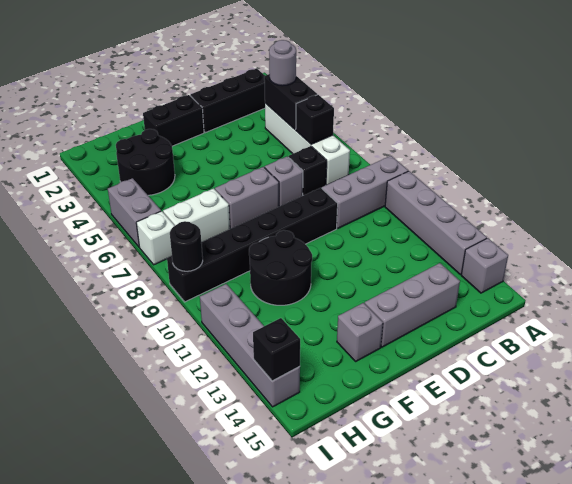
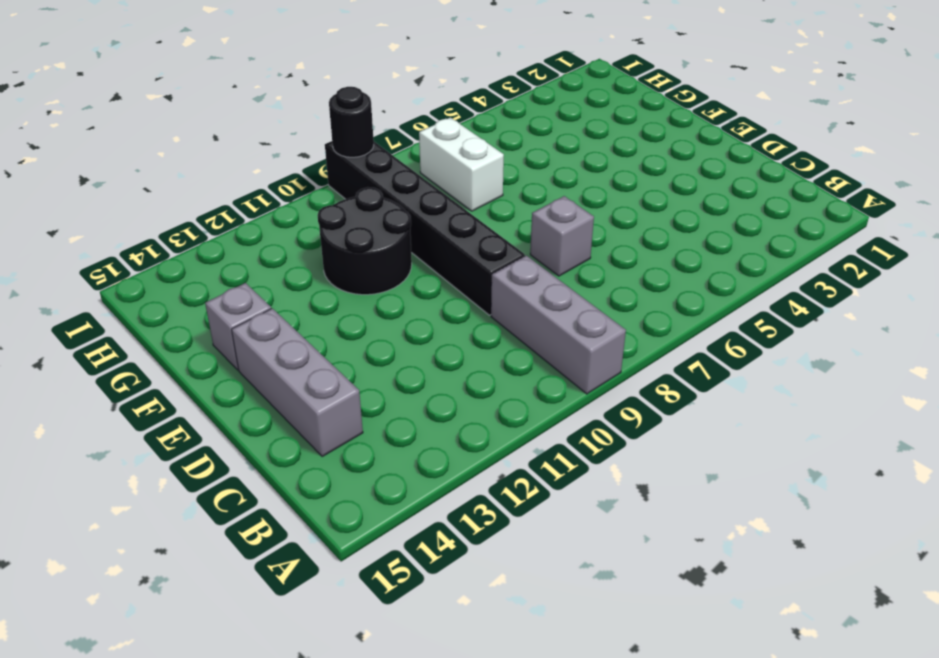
none -> grey 1x4 brick [385,171,487,275]
none -> grey 1x1 brick [461,238,508,293]
none -> black 1x3 brick [190,68,265,133]

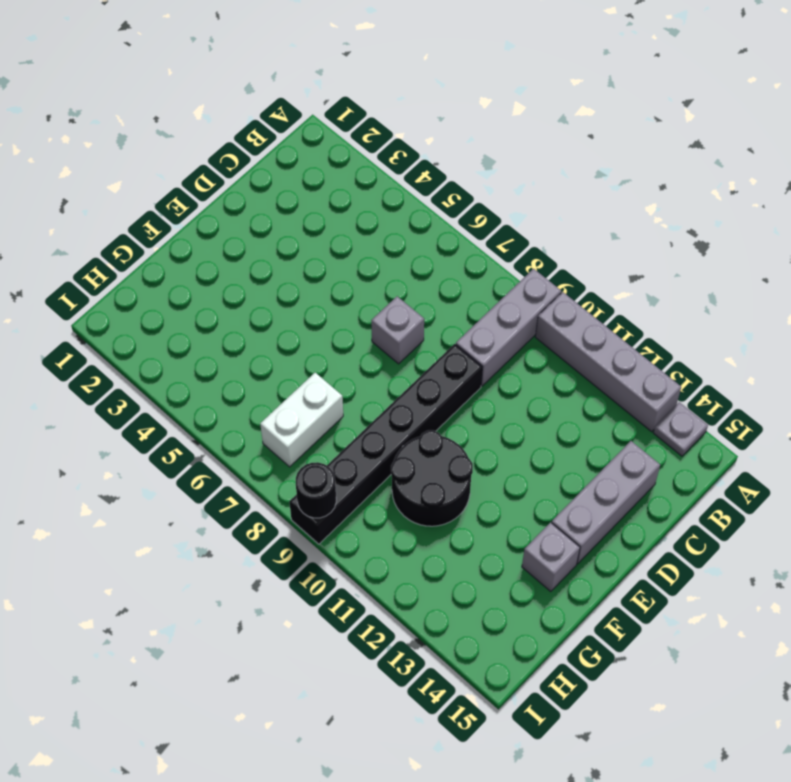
grey 1x1 plate [653,402,708,456] -> grey 1x1 brick [461,238,508,293]
none -> black 1x3 brick [190,68,265,133]
none -> white 1x4 brick [265,103,350,185]
none -> black 1x1 brick [289,146,327,196]

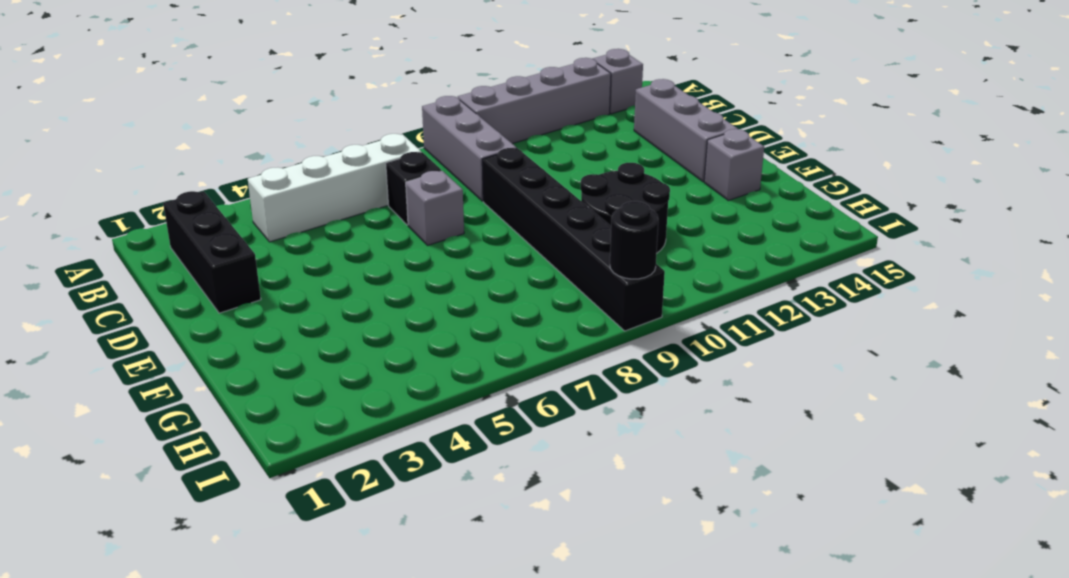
none -> black 1x2 brick [143,95,204,146]
none -> grey 1x2 brick [215,167,279,229]
none -> black 2x2 round brick [116,129,175,195]

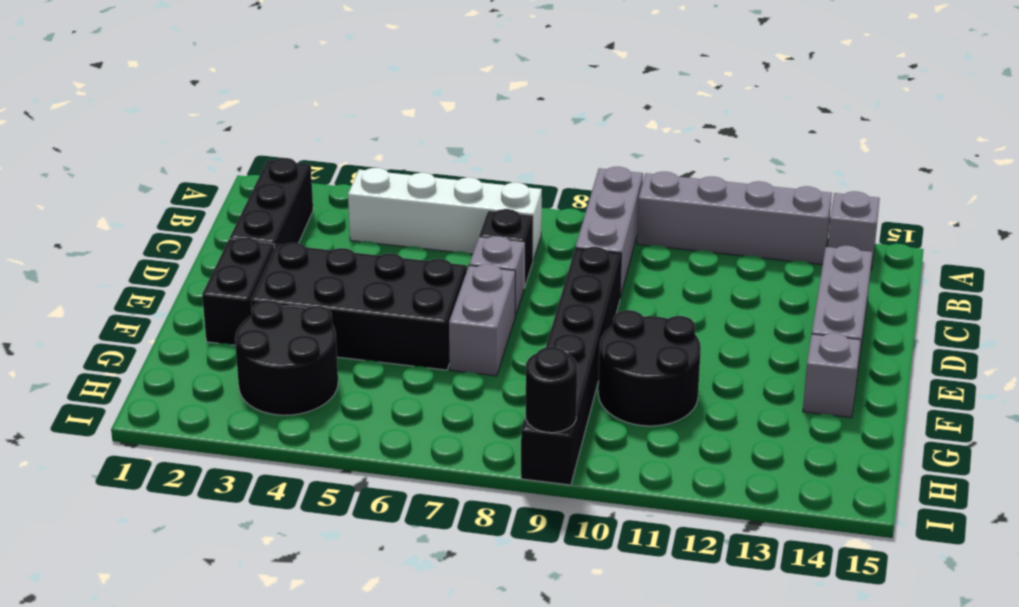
black 2x4 brick [251,243,467,370] -> none
none -> white 1x2 brick [163,188,230,242]
none -> grey 1x2 brick [108,178,161,247]
none -> white 1x1 brick [136,211,175,265]

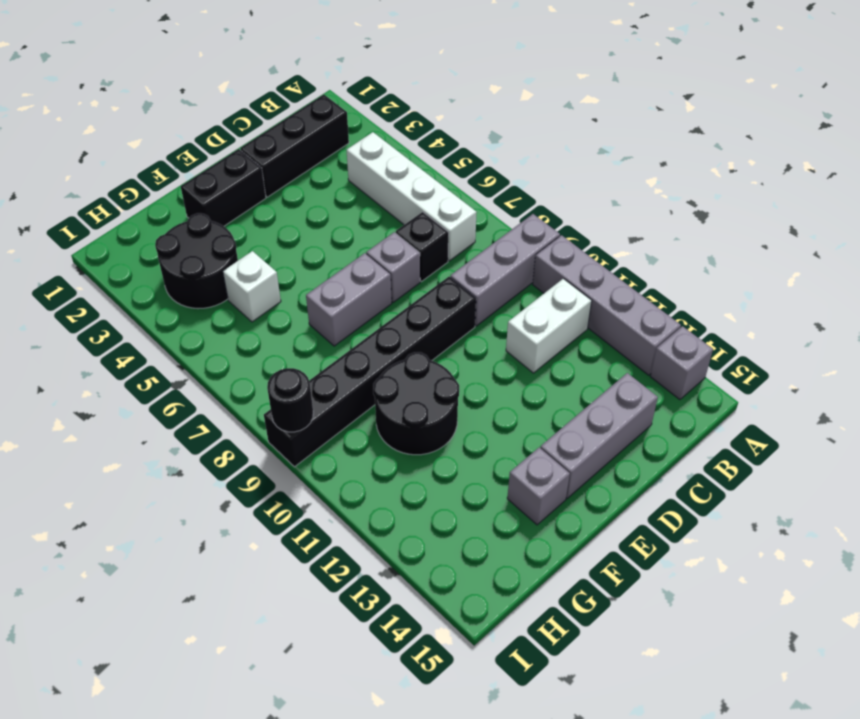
white 1x2 brick [506,279,592,373] -> white 1x2 brick moved to [163,188,230,242]
white 1x1 brick [223,251,281,322] -> white 1x1 brick moved to [136,211,175,265]
none -> grey 1x2 brick [108,178,161,247]
none -> grey 1x4 brick [200,284,300,407]
none -> black 1x2 brick [264,74,317,130]

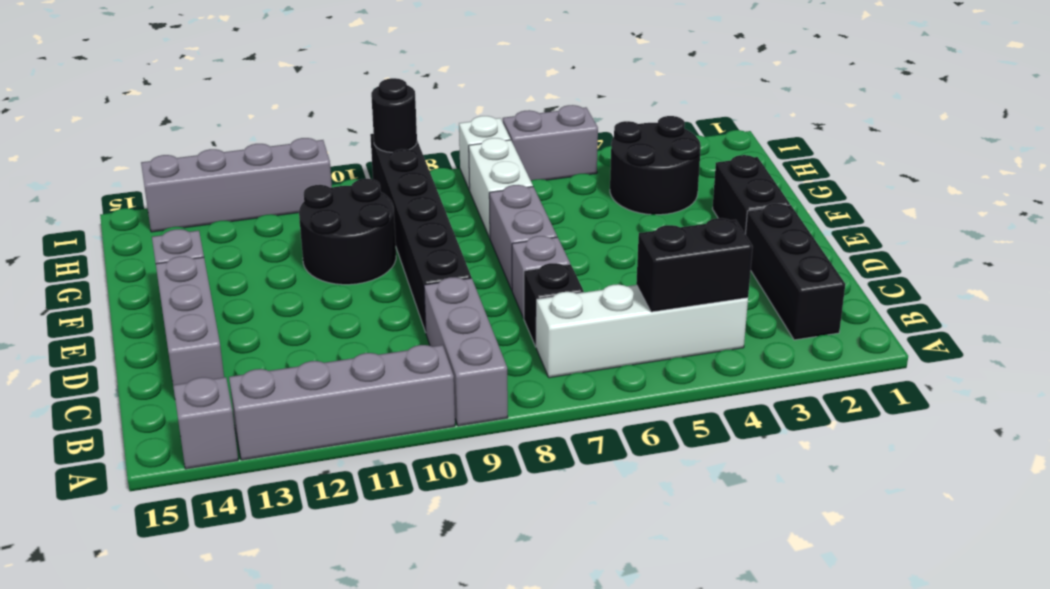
none -> black 1x1 brick [296,95,334,144]
none -> black 1x1 brick [253,318,300,381]
none -> grey 1x1 round brick [269,40,296,86]

